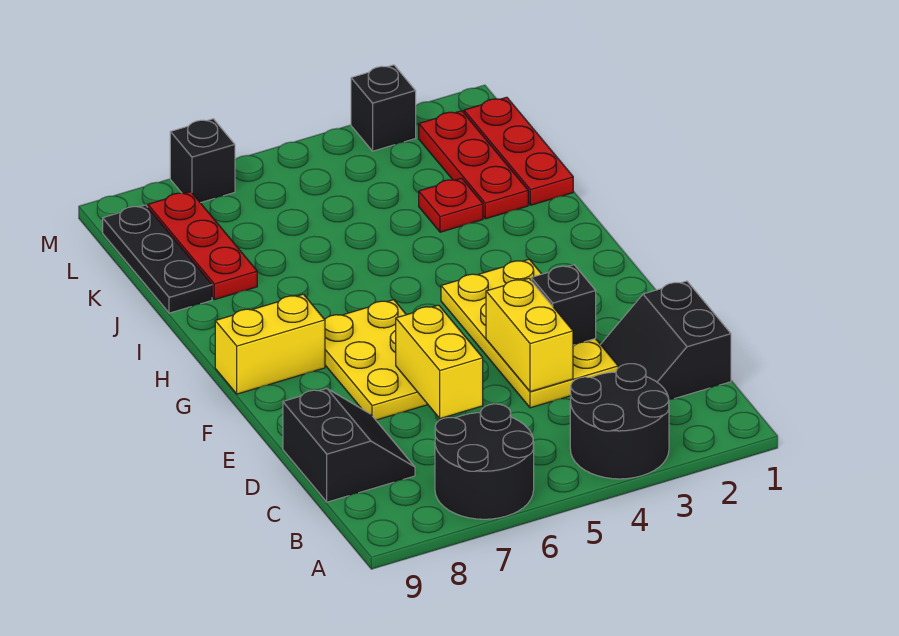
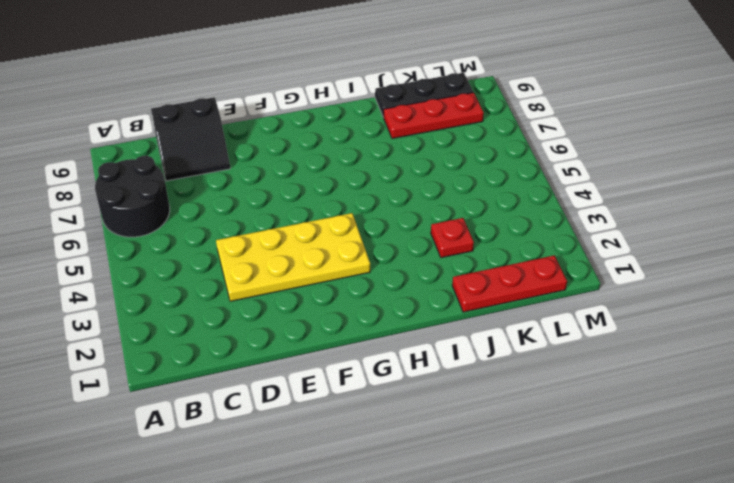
none -> black 2x2 round brick [570,364,669,479]
none -> black 2x2 slope [601,281,731,400]
none -> yellow 2x3 plate [325,300,428,420]

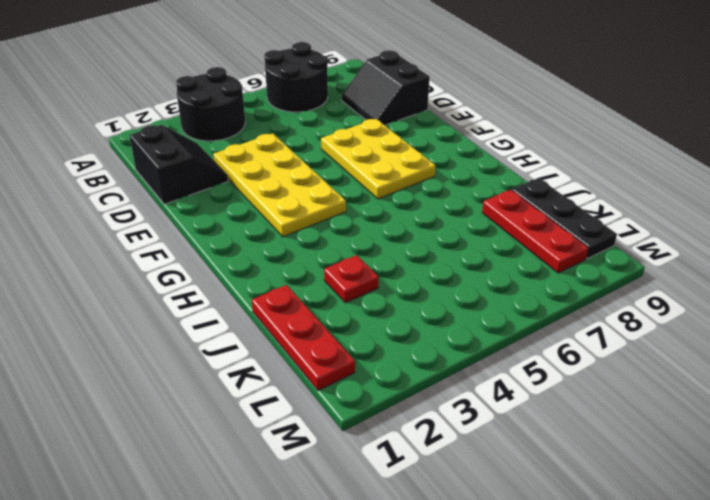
none -> yellow 1x2 brick [215,294,325,394]
none -> red 1x3 plate [419,111,528,219]
none -> black 1x1 brick [351,65,416,151]

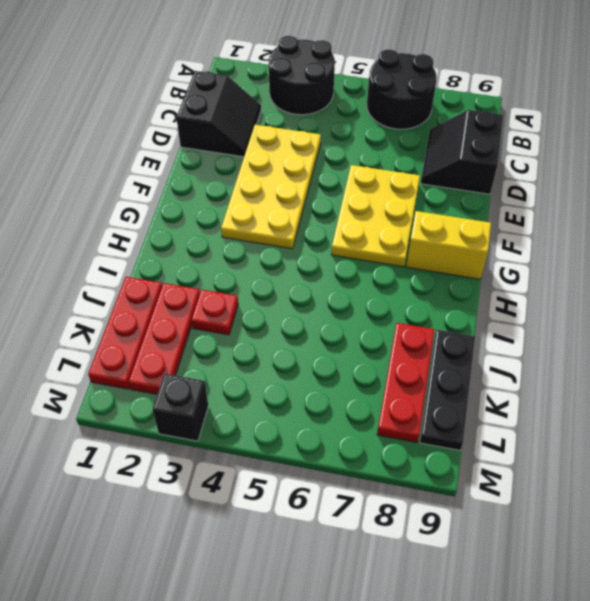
none -> black 1x1 brick [170,119,235,203]
none -> yellow 1x2 brick [486,278,573,392]
none -> yellow 1x2 brick [396,305,483,418]

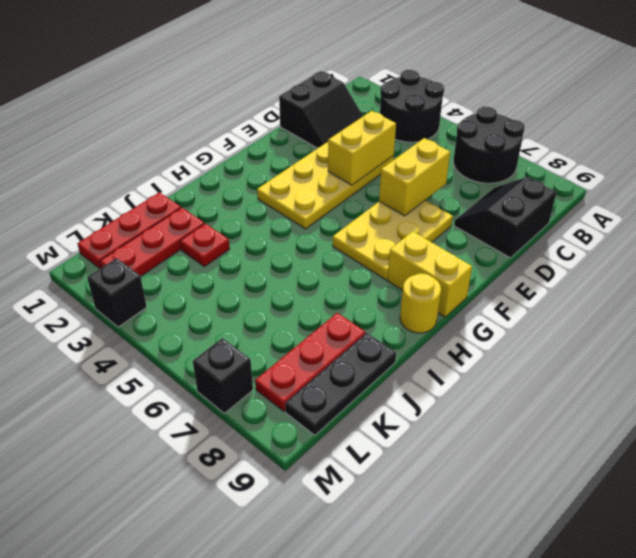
yellow 1x1 round brick [400,274,441,333] -> none
none -> black 1x1 brick [531,265,596,345]

